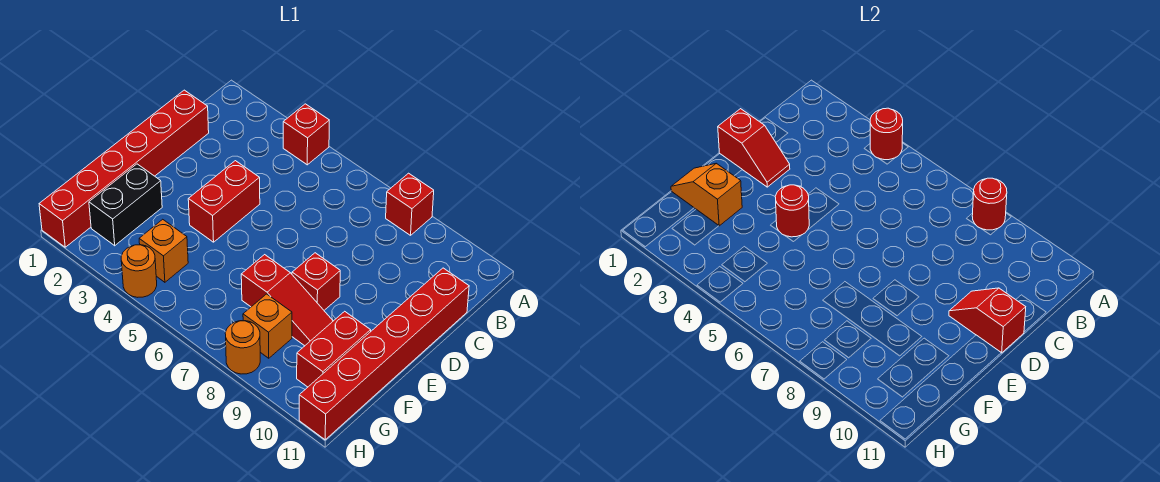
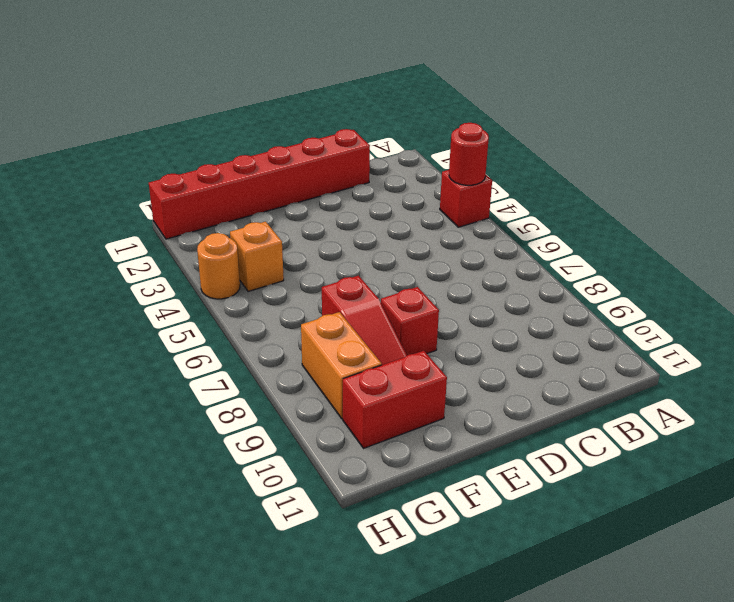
orange 1x2 brick [301,312,382,419] -> orange 1x1 brick [243,294,292,358]
none -> red 1x1 brick [386,173,434,235]
none -> red 1x6 brick [299,268,469,440]
none -> red 1x2 brick [188,161,260,242]

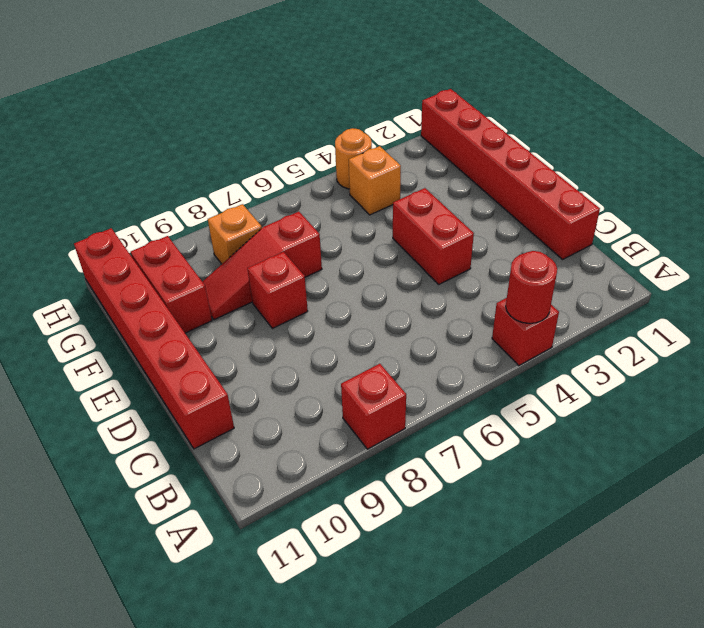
none -> black 1x2 brick [89,164,162,246]
none -> orange 1x1 round brick [225,321,260,374]
none -> red 1x1 round brick [972,178,1007,230]

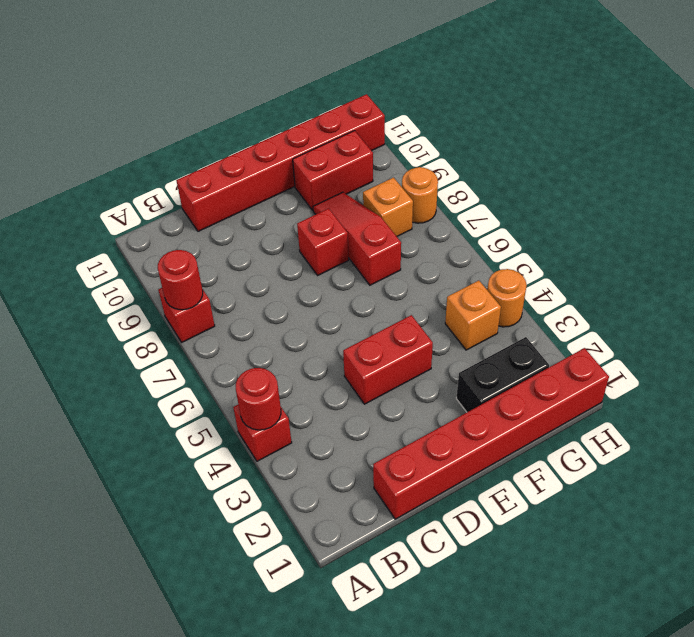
none -> red 1x2 slope [718,109,790,187]
none -> red 1x2 slope [949,288,1026,353]
none -> red 1x1 round brick [775,185,809,237]

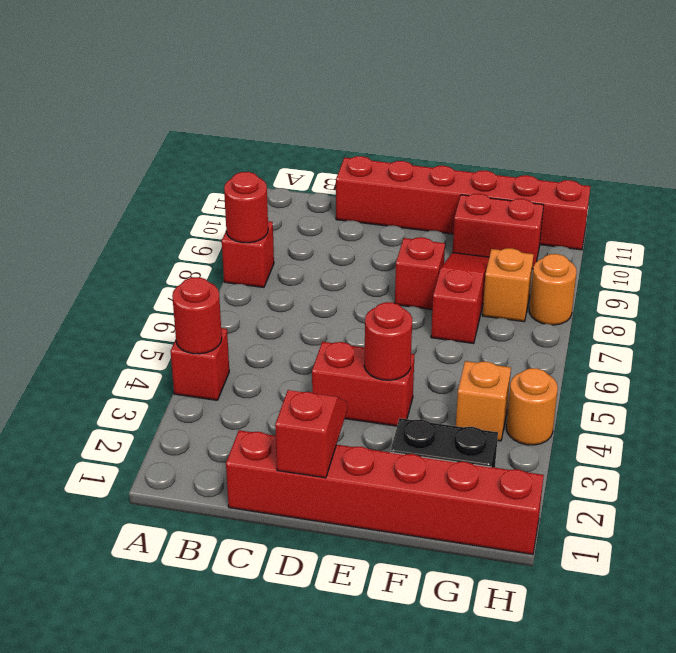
none -> red 1x2 slope [949,288,1026,353]
none -> orange 1x2 slope [671,163,742,226]

